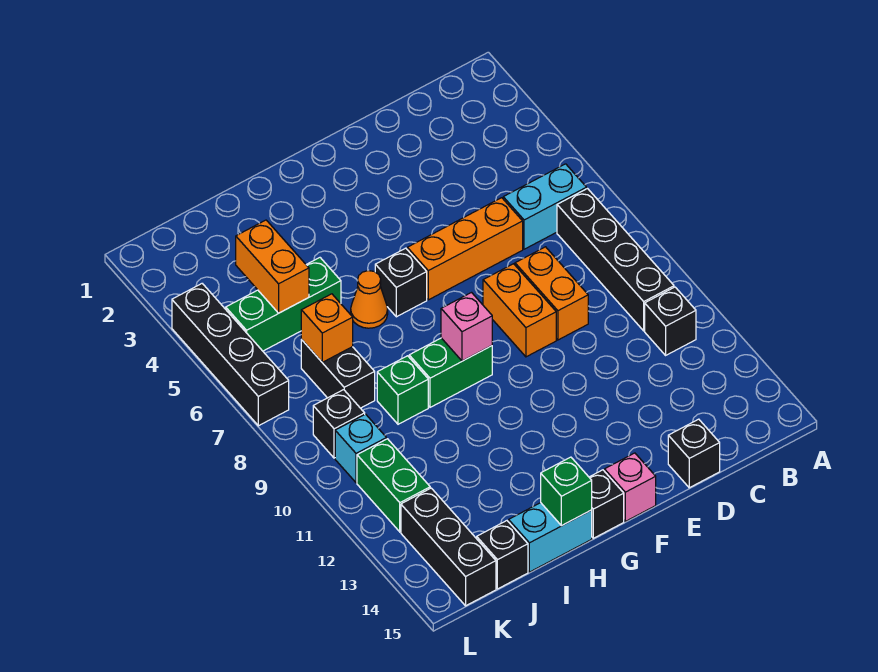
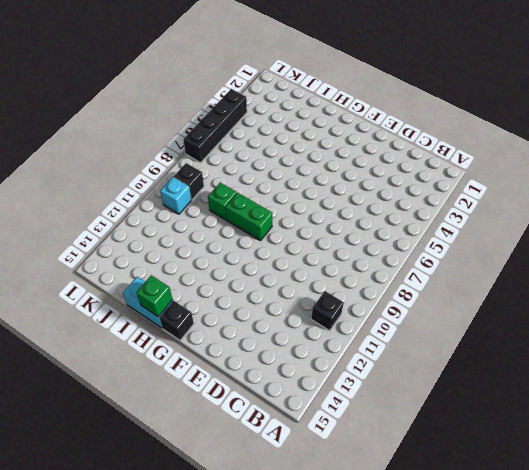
none -> cyan 1x2 brick [503,164,587,249]
none -> black 1x4 brick [557,189,674,331]
none -> orange 1x3 brick [407,198,523,300]

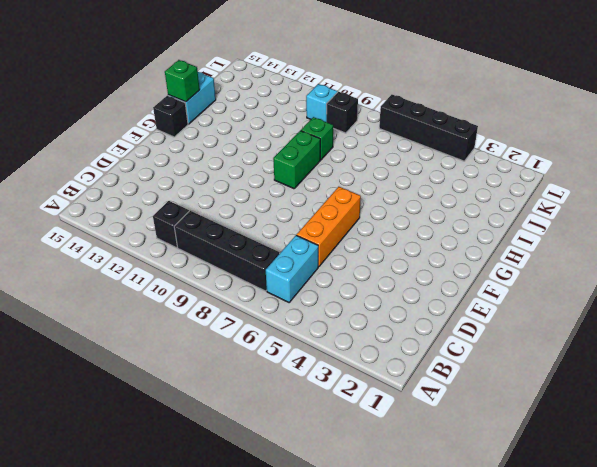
none -> orange 1x2 brick [515,247,588,340]
none -> black 1x1 brick [668,419,720,488]
none -> orange 1x2 brick [483,264,556,357]

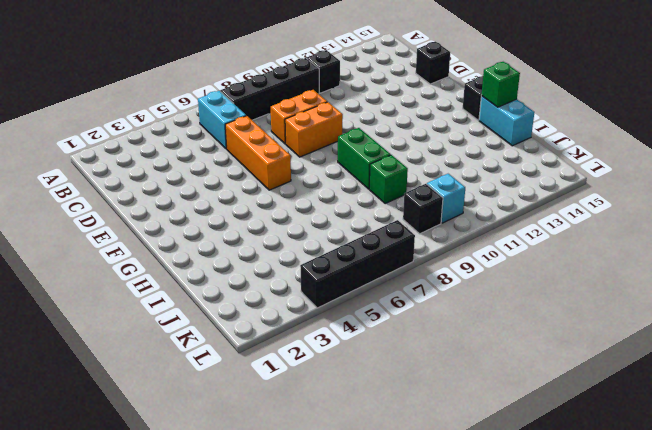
none -> pink 1x1 brick [604,453,656,521]
none -> black 1x1 brick [375,248,427,317]
none -> orange 1x1 cone [351,271,388,328]

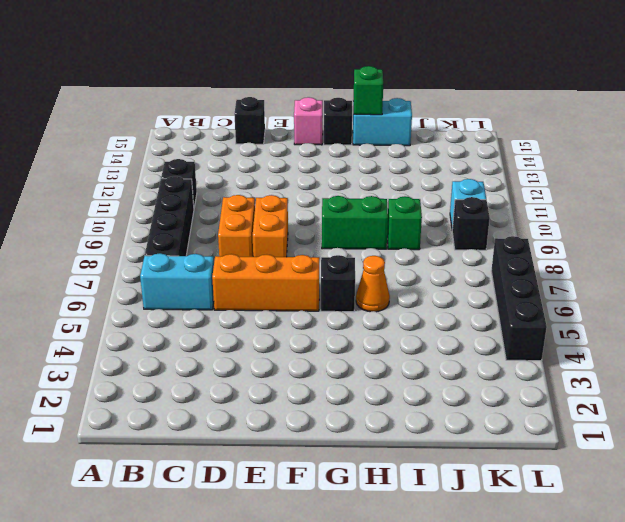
none -> green 1x3 brick [226,258,341,351]
none -> black 1x2 brick [301,340,375,408]
none -> black 1x1 brick [477,521,528,589]

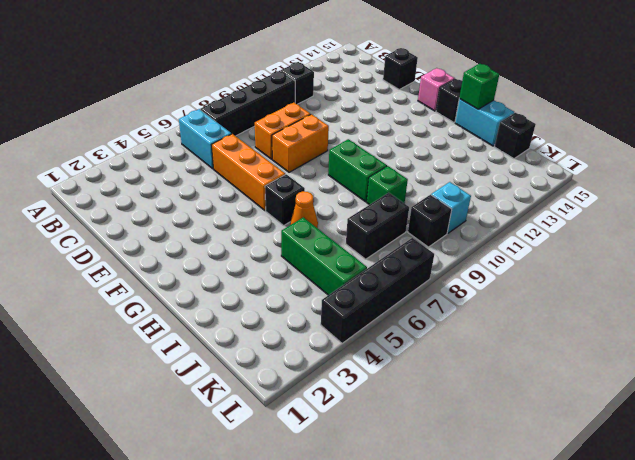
none -> green 1x2 brick [357,439,430,532]
none -> black 1x3 brick [401,488,496,606]
none -> pink 1x1 brick [441,293,492,361]

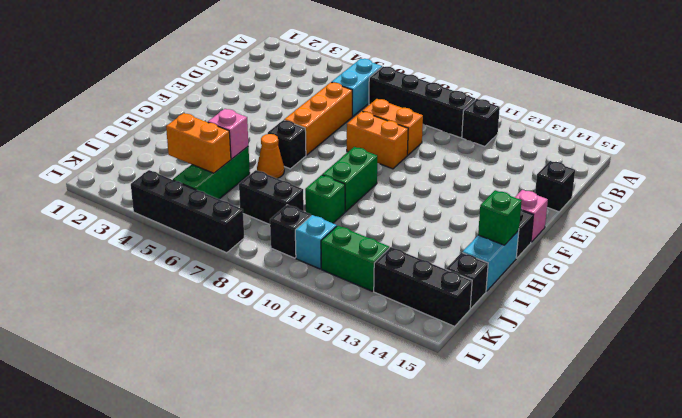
pink 1x1 brick [208,109,248,159] -> pink 1x1 brick moved to [441,293,492,361]
none -> orange 1x1 brick [301,294,353,362]

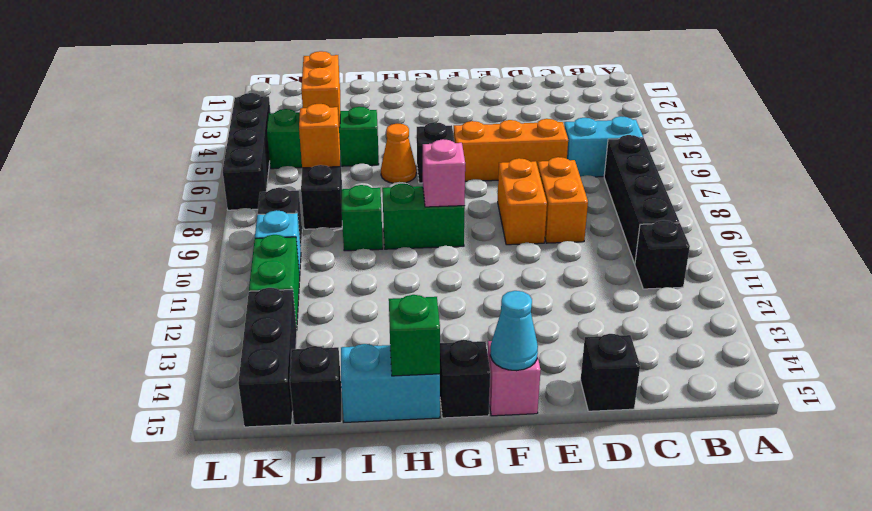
cyan 1x1 cone [490,291,538,371] -> none

